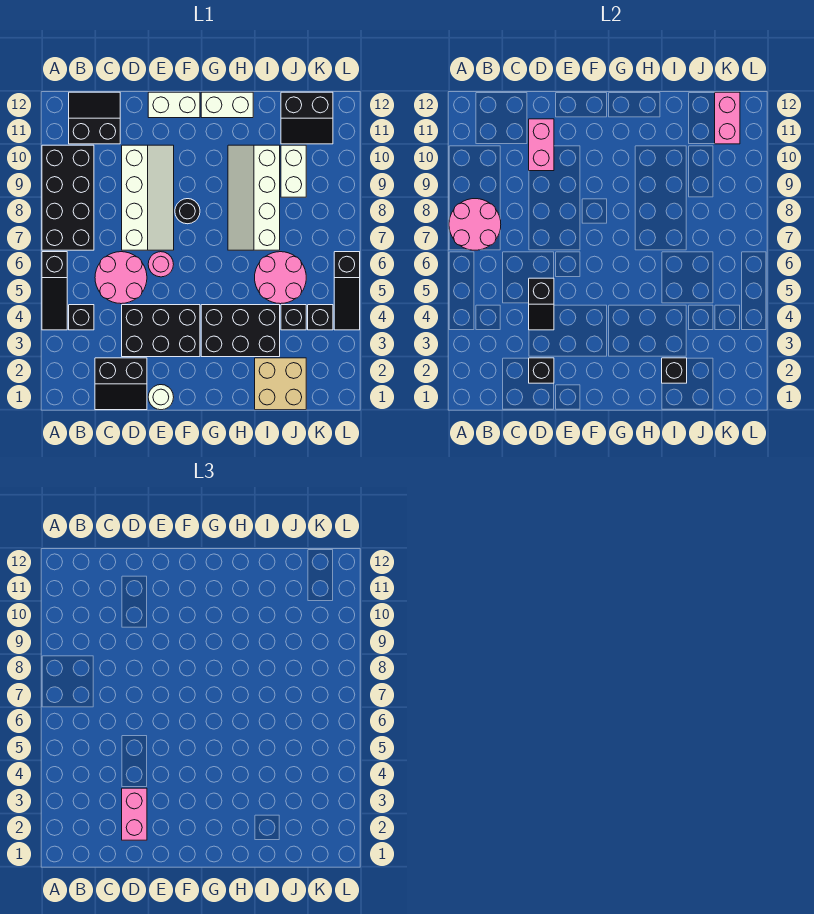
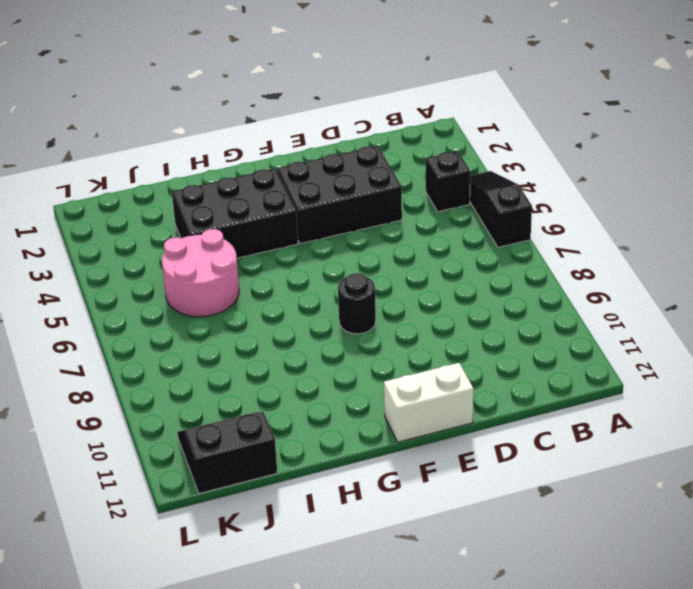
none -> black 2x4 brick [42,145,94,250]
none -> black 2x2 slope [69,92,120,144]
none -> black 2x2 slope [95,358,147,410]

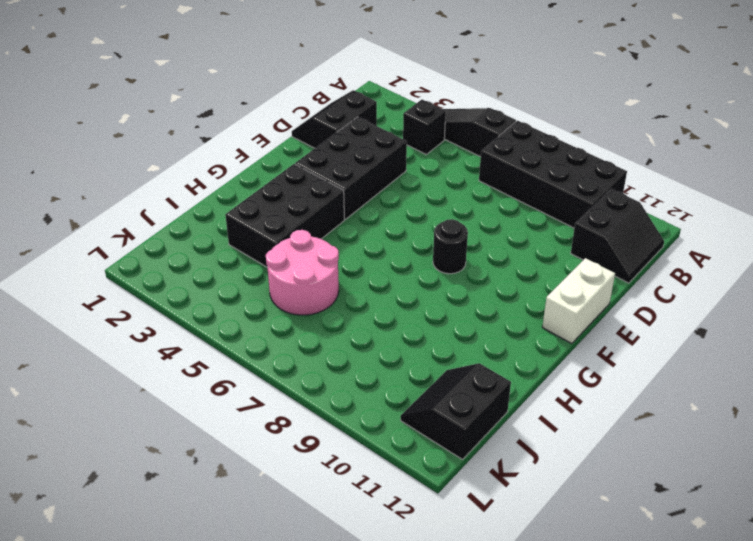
none -> pink 2x2 round brick [95,252,147,304]
none -> white 2x4 slope [122,145,174,250]
none -> white 1x1 round brick [148,385,174,410]

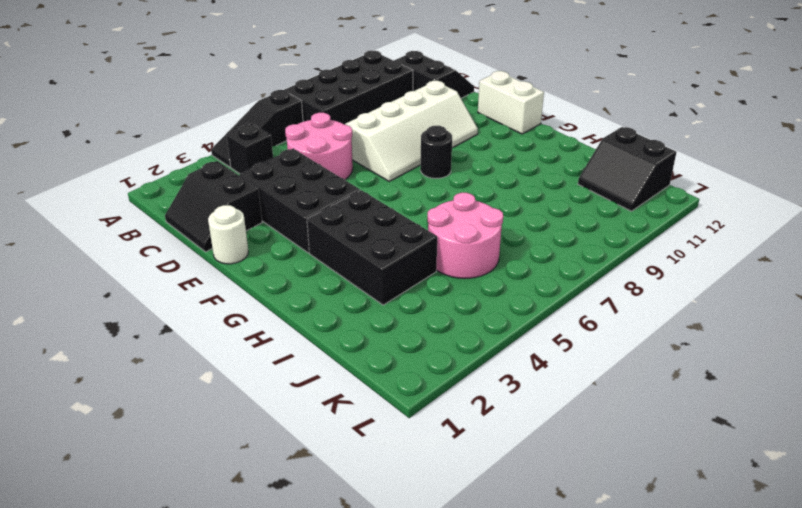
none -> pink 1x1 round brick [148,252,174,277]
none -> white 1x2 brick [201,92,253,118]
none -> white 2x4 slope [228,145,280,250]

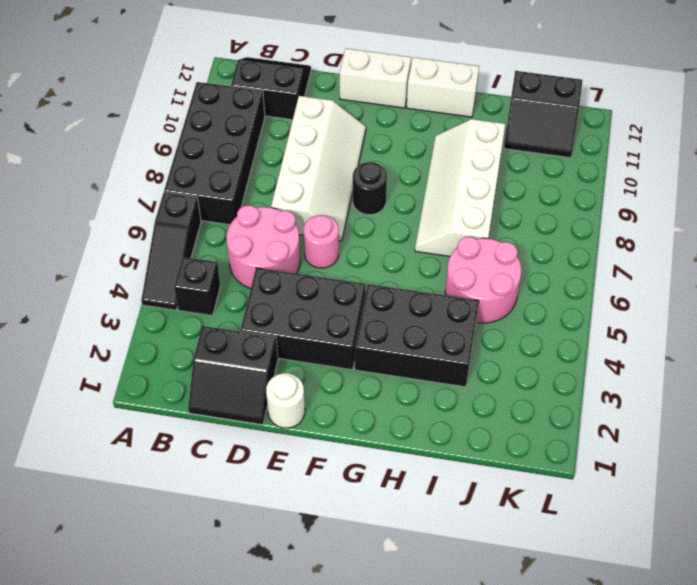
none -> tan 2x2 brick [255,358,306,410]
none -> black 1x1 brick [281,305,306,330]
none -> white 1x2 brick [281,145,306,197]

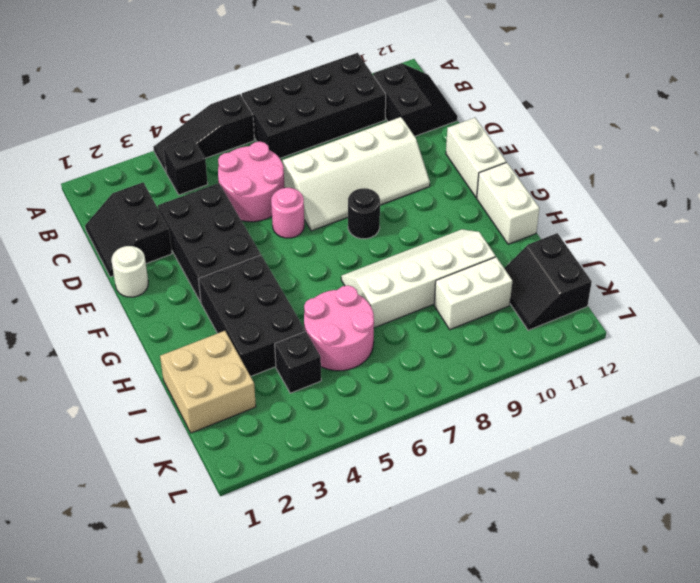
none -> black 1x1 brick [308,305,333,330]
none -> black 1x3 slope [334,252,360,330]
none -> pink 2x2 round brick [449,199,501,250]

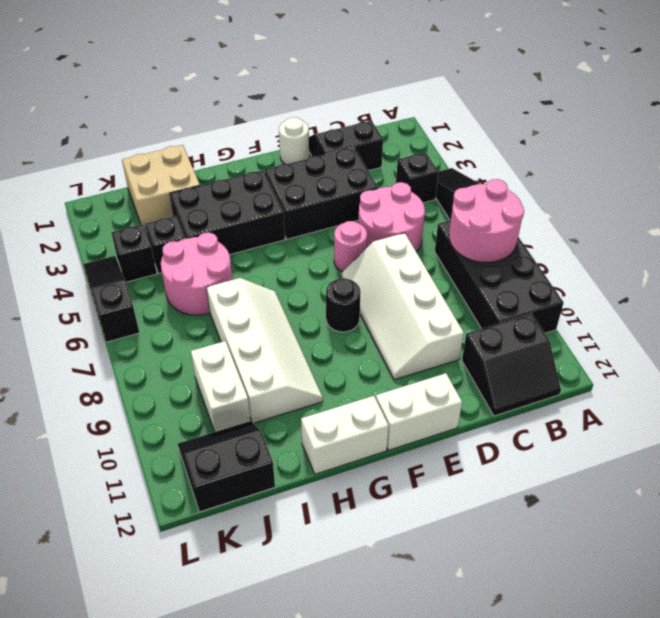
none -> black 1x1 brick [529,358,554,383]
none -> black 1x2 slope [529,278,554,330]
none -> pink 1x2 brick [529,119,554,171]

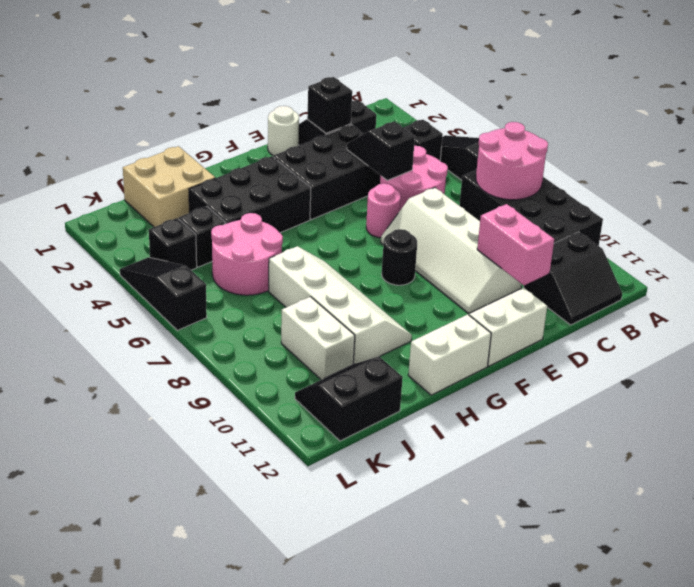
none -> black 1x1 brick [662,358,687,383]
none -> pink 1x2 brick [715,92,740,144]
none -> pink 1x2 brick [122,788,147,840]

